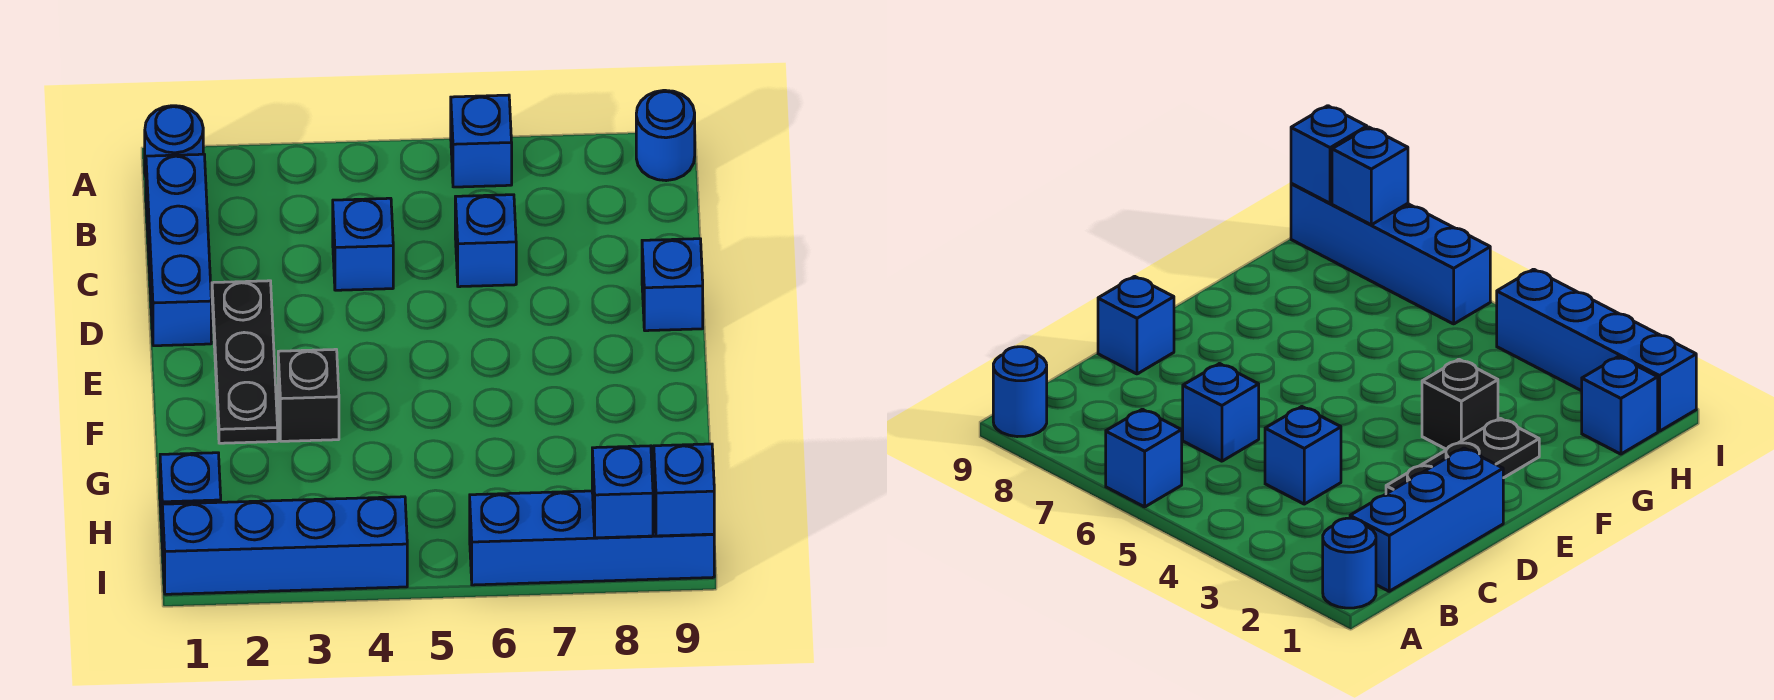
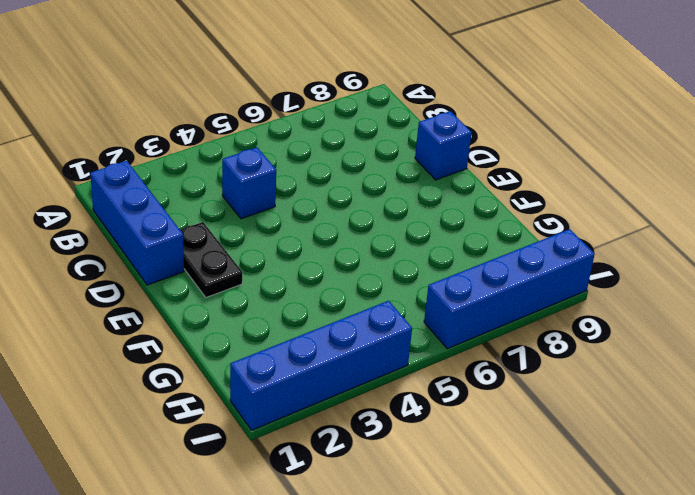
black 1x2 plate [180,222,242,297] -> black 1x3 plate [212,281,278,443]
none -> blue 1x1 round brick [145,106,203,176]
none -> blue 1x1 brick [451,95,512,187]
none -> blue 1x1 round brick [636,90,695,181]

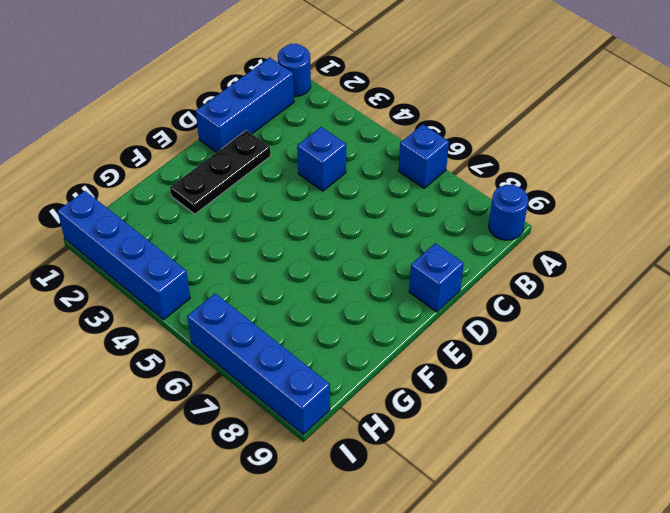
none -> blue 1x1 brick [455,195,516,287]
none -> black 1x1 brick [278,349,339,441]
none -> blue 1x1 brick [160,453,221,528]

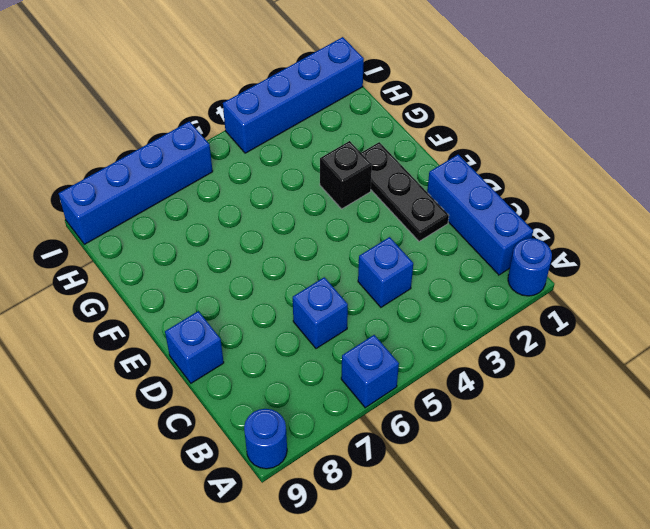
none -> blue 1x1 brick [160,453,221,528]
none -> blue 1x1 brick [592,446,653,538]
none -> blue 1x1 brick [654,444,714,536]

